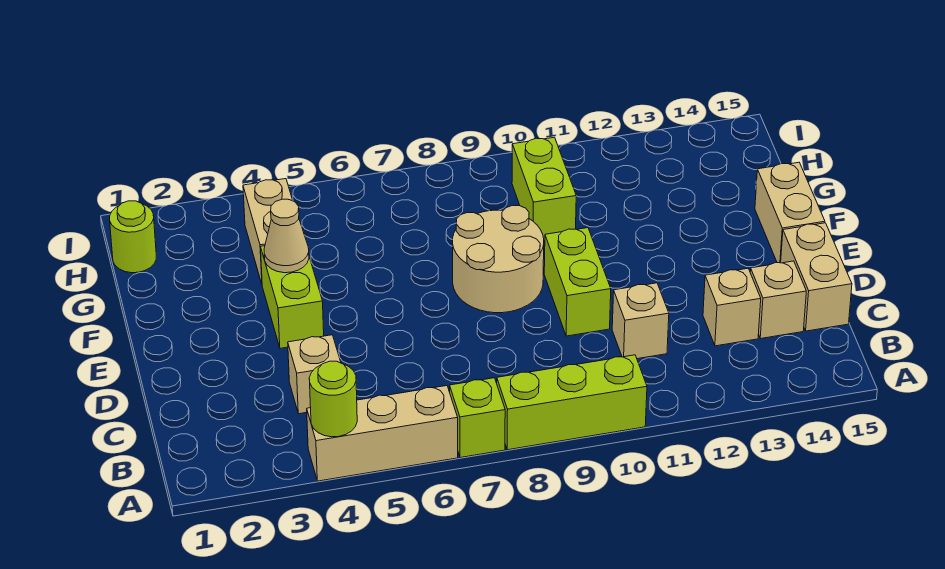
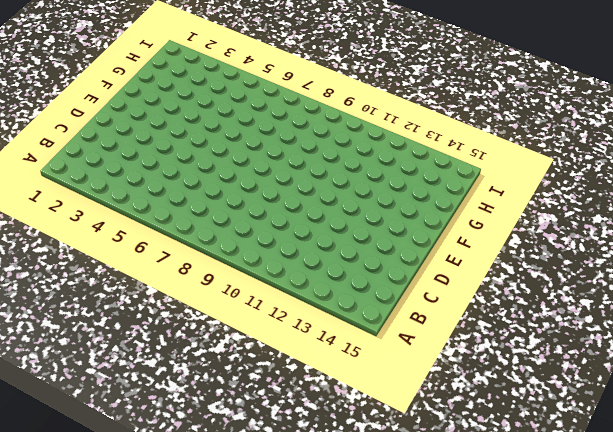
none -> tan 1x3 brick [307,386,458,481]
none -> lime 1x1 brick [450,378,505,458]
none -> lime 1x3 brick [497,355,647,450]

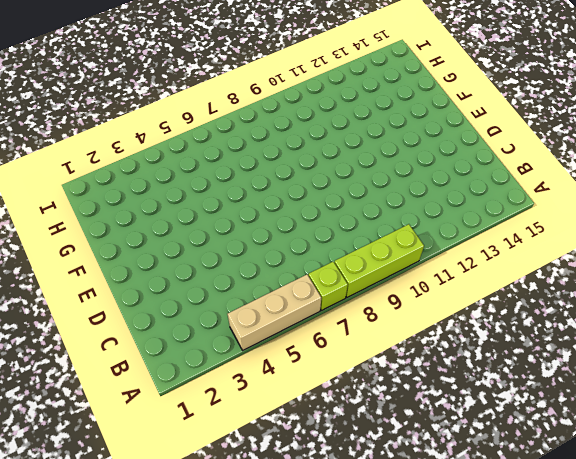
none -> tan 1x1 brick [288,335,341,414]
none -> tan 1x1 brick [612,283,669,359]
none -> tan 1x1 brick [703,268,761,346]

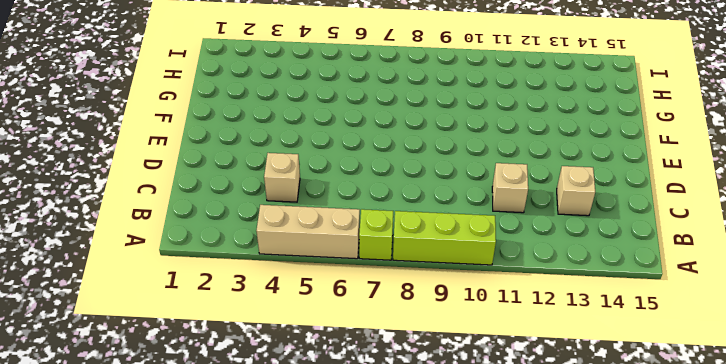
none -> tan 1x1 brick [750,261,806,339]
none -> tan 1x2 brick [781,223,852,331]
none -> lime 1x2 brick [544,228,611,336]

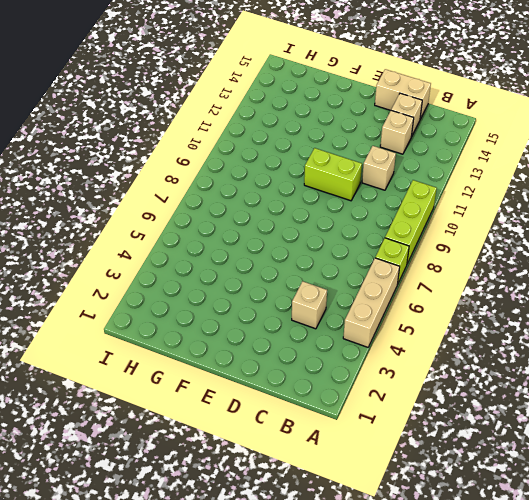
none -> lime 1x2 brick [261,246,324,348]
none -> tan 2x2 round brick [453,205,544,313]
none -> tan 1x2 brick [755,162,825,263]

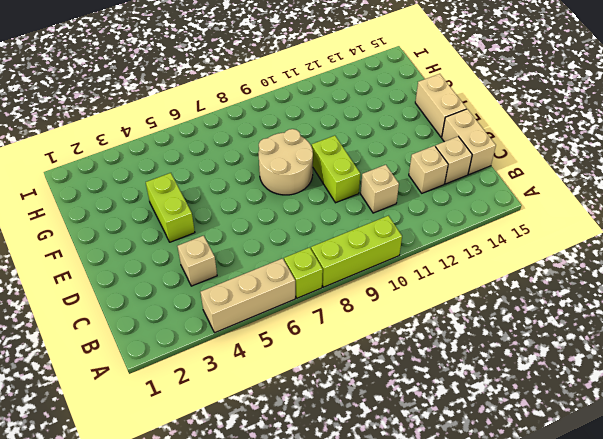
none -> tan 1x2 brick [243,179,293,284]
none -> lime 1x2 brick [512,137,576,241]
none -> lime 1x1 round brick [110,201,156,273]

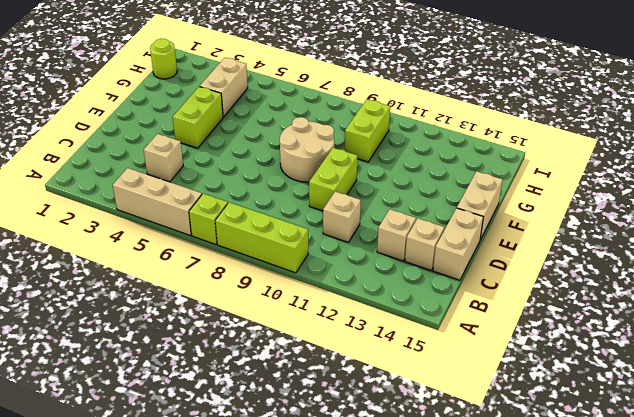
none -> lime 1x1 round brick [309,361,357,437]
none -> tan 1x1 cone [264,199,309,273]

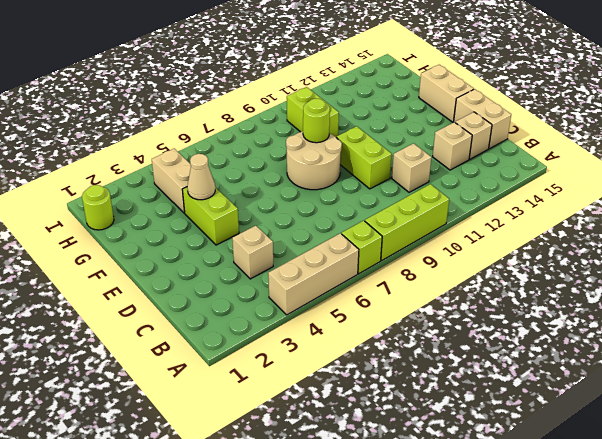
lime 1x1 round brick [303,98,330,143] -> lime 1x1 round brick moved to [309,361,357,437]

